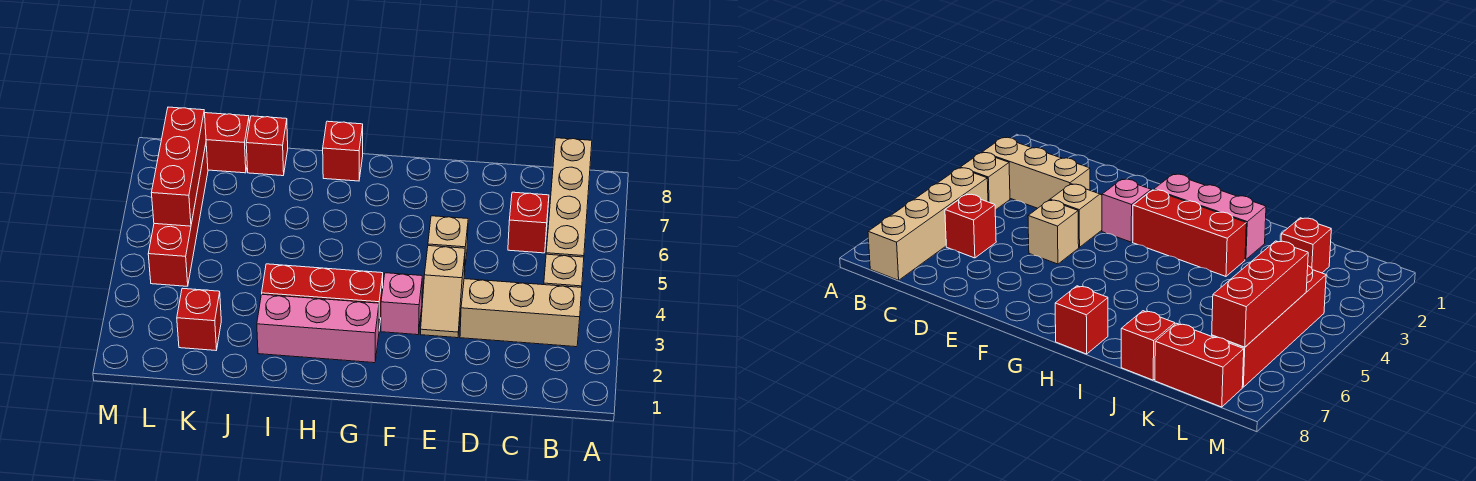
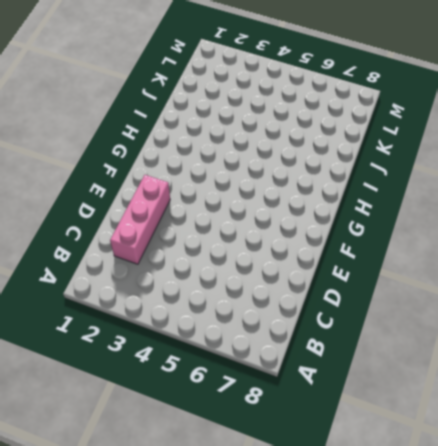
pink 1x3 brick [110,175,170,264] -> pink 1x3 brick moved to [257,294,379,363]
none -> tan 1x3 brick [460,279,582,347]
none -> tan 1x1 brick [544,254,584,287]
none -> tan 1x4 brick [546,138,592,257]

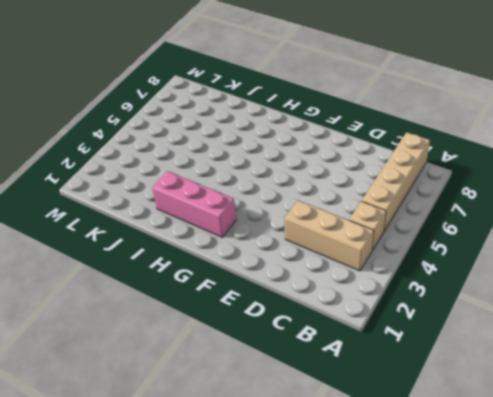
none -> red 1x1 brick [508,192,549,253]
none -> tan 1x2 slope [421,246,465,338]
none -> tan 1x1 brick [428,216,468,275]

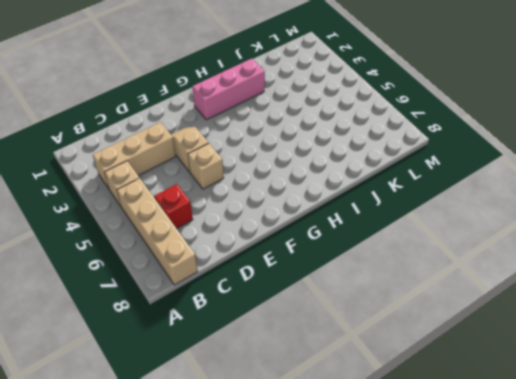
none -> pink 1x1 brick [381,273,422,335]
none -> red 1x3 brick [262,264,383,329]
none -> red 1x1 brick [323,121,363,181]

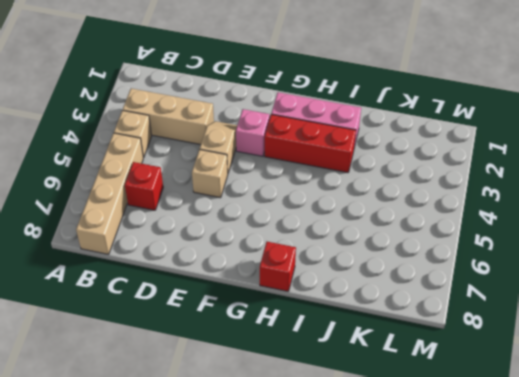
none -> red 1x1 brick [246,116,288,176]
none -> red 1x1 brick [177,288,221,350]
none -> red 1x2 brick [205,113,249,173]

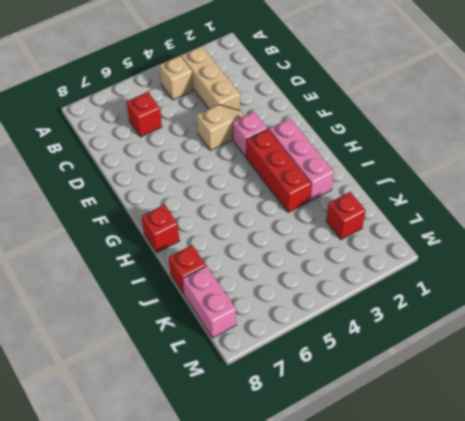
pink 1x2 brick [183,266,236,338] -> red 1x2 brick [205,113,249,173]
none -> tan 1x4 brick [546,138,592,257]
none -> tan 1x1 brick [428,216,468,275]
none -> red 1x4 brick [148,145,208,286]

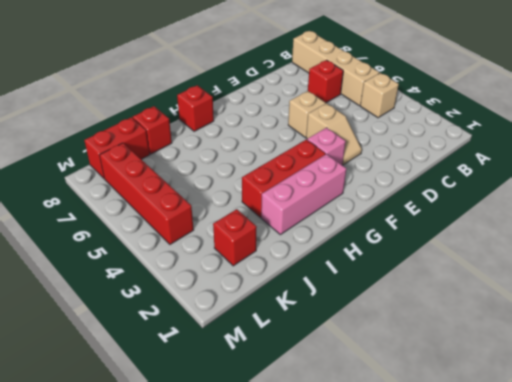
none -> tan 1x3 brick [460,279,582,347]
none -> red 1x3 brick [152,107,206,226]

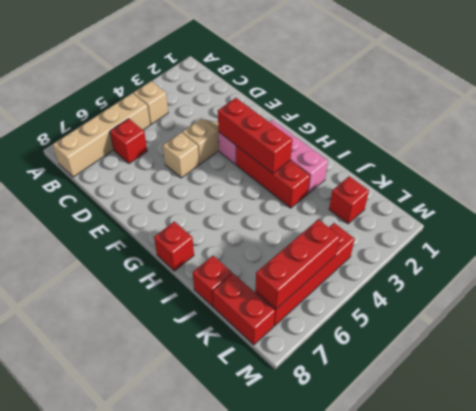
red 1x3 brick [218,98,292,173] -> none
none -> tan 1x3 brick [460,279,582,347]

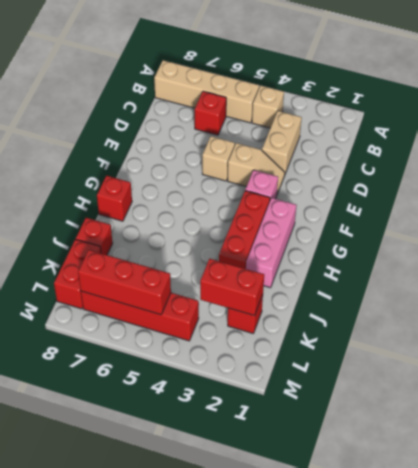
tan 1x2 brick [262,111,302,174] -> tan 1x3 brick [460,279,582,347]
red 1x2 brick [200,259,264,316] -> none

